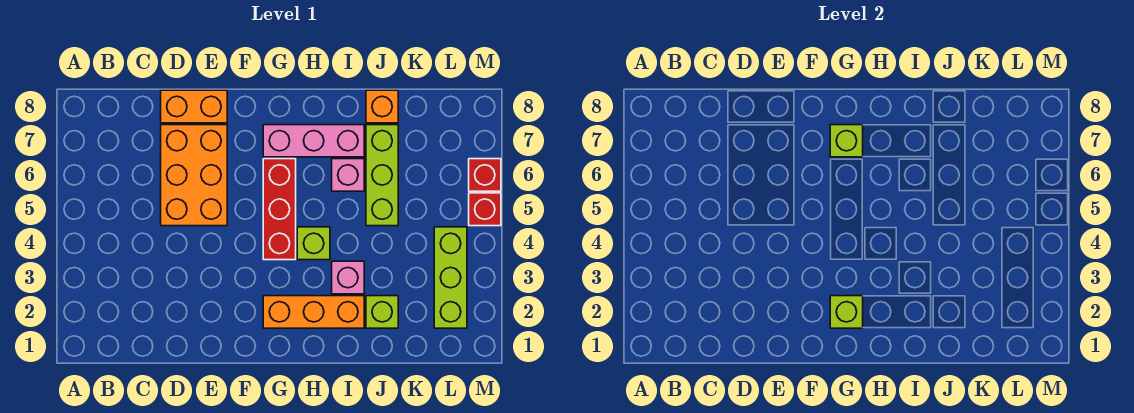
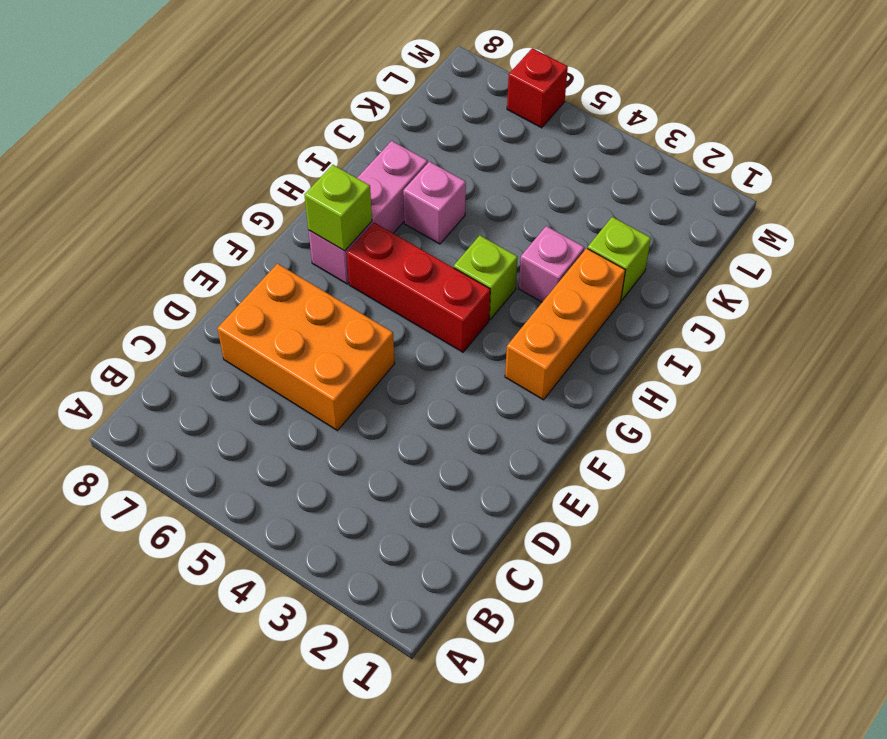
none -> orange 1x2 brick [161,90,227,123]
none -> lime 1x3 brick [366,125,398,226]
none -> orange 1x1 brick [366,90,398,123]

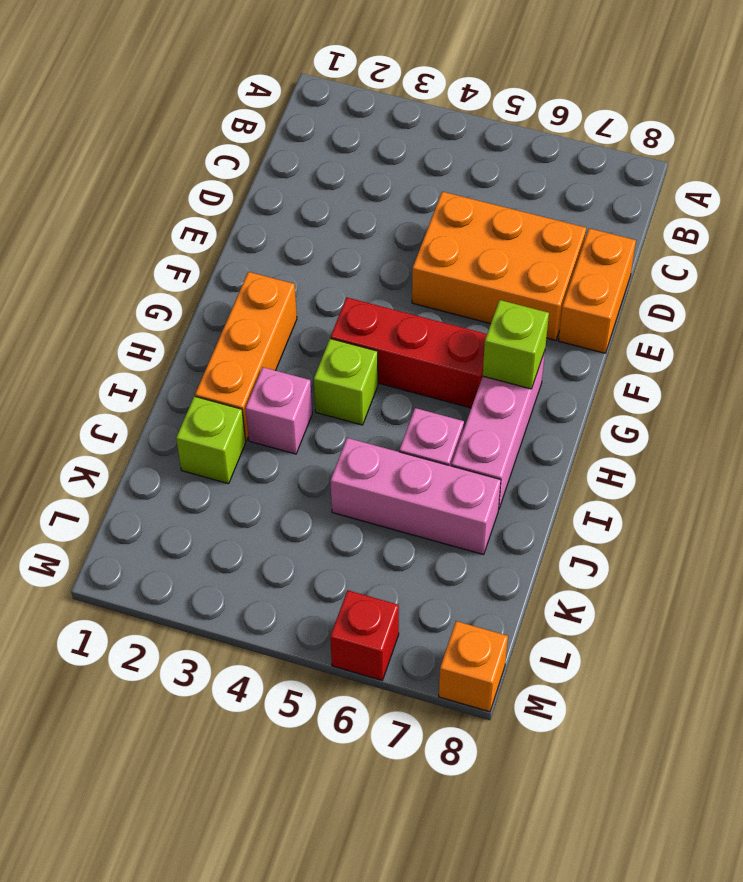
pink 1x3 brick [330,438,501,555] -> lime 1x3 brick [366,125,398,226]
orange 1x1 brick [439,621,508,712] -> orange 1x1 brick moved to [366,90,398,123]
none -> lime 1x3 brick [434,227,467,328]
none -> red 1x1 brick [469,193,501,226]
none -> lime 1x1 brick [830,296,863,328]

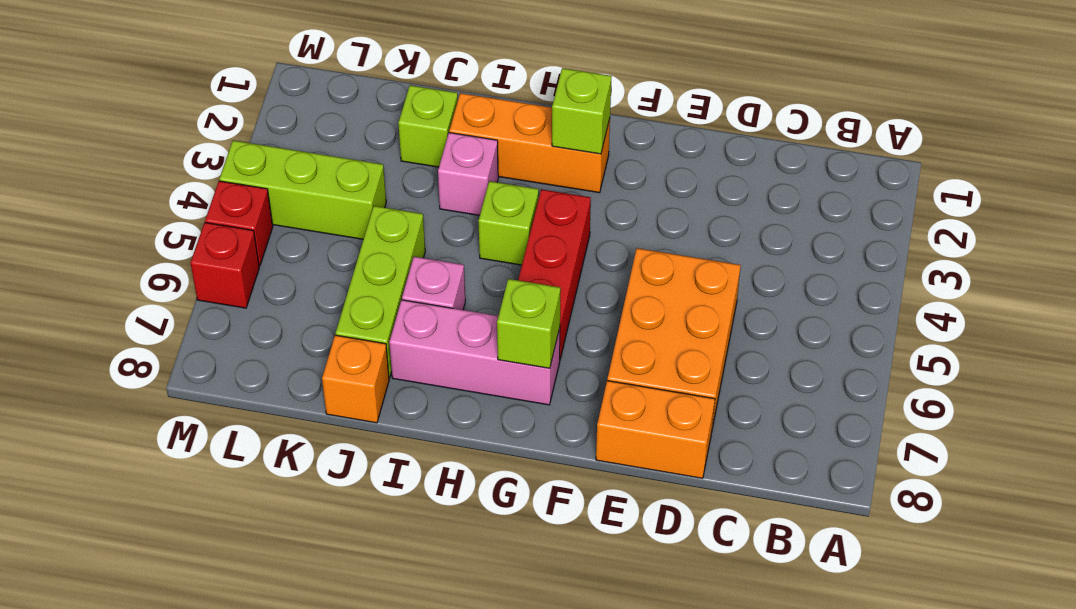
lime 1x3 brick [219,140,386,239] -> lime 1x3 brick turned to [434,227,467,328]

